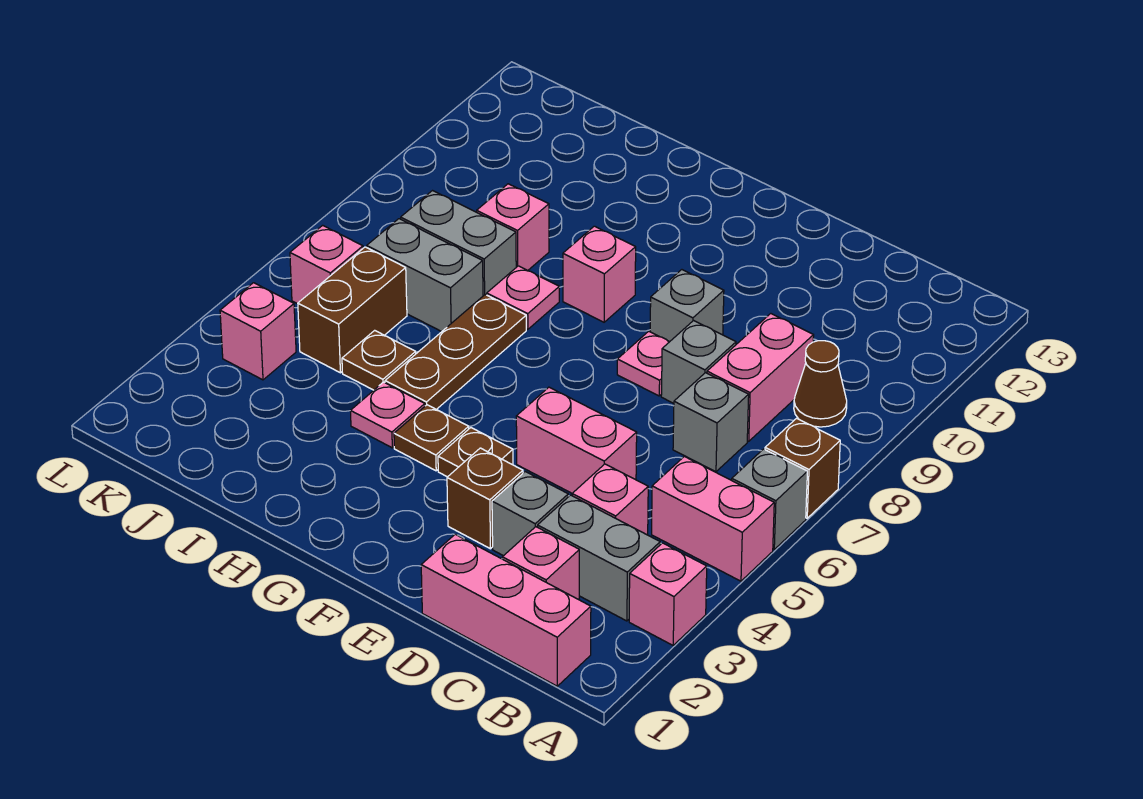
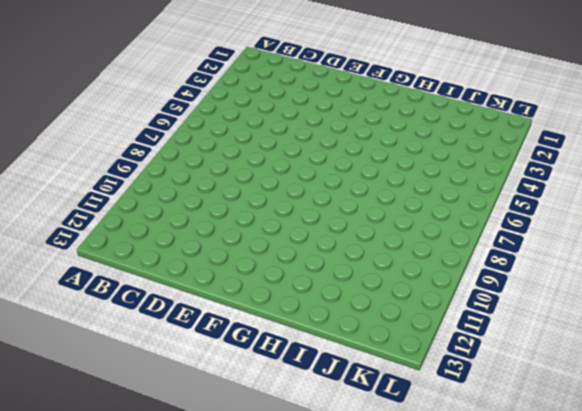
none -> pink 1x1 brick [629,543,707,645]
none -> pink 1x2 brick [652,456,774,581]
none -> grey 1x1 brick [732,449,807,549]
none -> brown 1x1 brick [765,418,840,518]

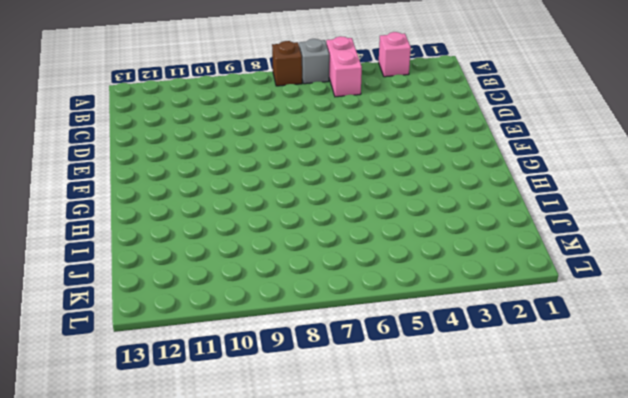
none -> pink 1x3 brick [421,534,591,686]
none -> grey 1x2 brick [538,495,660,621]
none -> brown 1x1 cone [794,341,847,427]
none -> pink 1x1 brick [502,527,579,599]

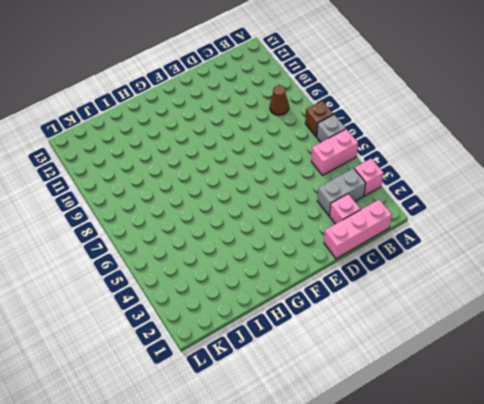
none -> pink 1x1 brick [572,464,648,535]
none -> grey 1x1 brick [673,373,749,472]
none -> pink 1x2 brick [707,314,814,441]
none -> grey 1x1 brick [492,472,568,556]

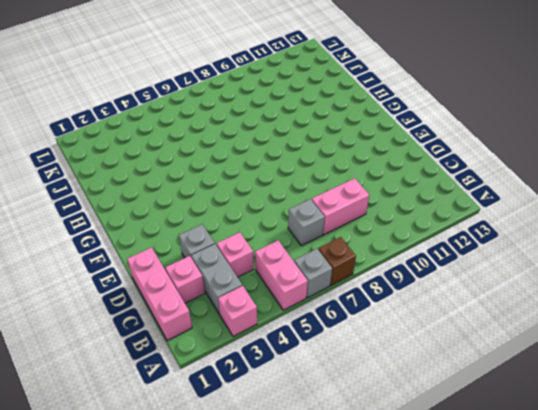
none -> brown 1x1 cone [794,341,847,427]
none -> pink 1x2 brick [516,387,637,493]
none -> grey 1x1 brick [661,321,736,403]
none -> brown 1x1 brick [447,448,523,549]

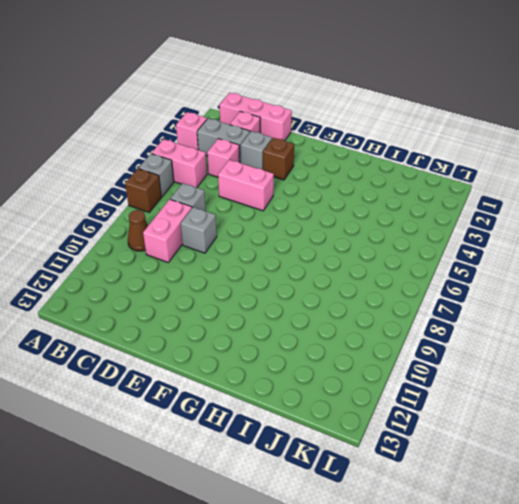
none -> pink 1x1 plate [617,331,669,396]
none -> grey 1x1 brick [650,270,724,342]
none -> brown 1x1 plate [438,428,513,477]
none -> brown 1x1 plate [394,405,469,471]

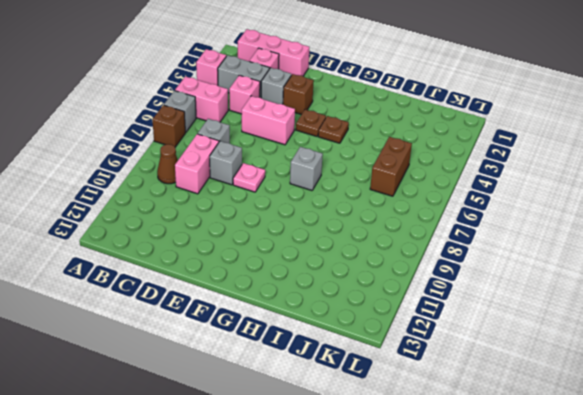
grey 1x1 brick [290,147,323,190] -> grey 1x1 brick moved to [650,270,724,342]
none -> pink 1x1 brick [563,226,636,322]
none -> pink 1x1 plate [350,382,425,448]
none -> brown 1x3 plate [385,295,526,409]
none -> pink 1x1 plate [487,266,559,329]

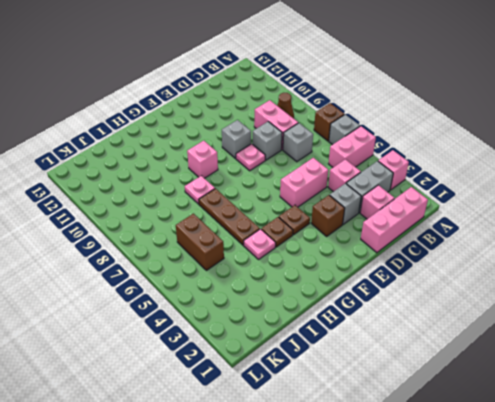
none -> brown 1x1 plate [342,330,416,390]
none -> grey 1x2 brick [367,219,483,332]
none -> grey 1x2 brick [401,191,516,296]
none -> pink 1x1 brick [477,184,549,270]

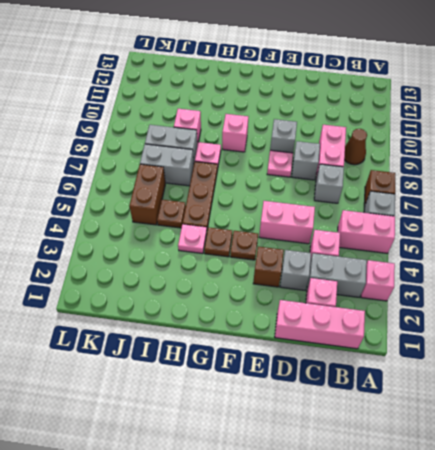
none -> pink 1x1 brick [220,283,296,380]
none -> pink 1x1 brick [290,225,363,304]

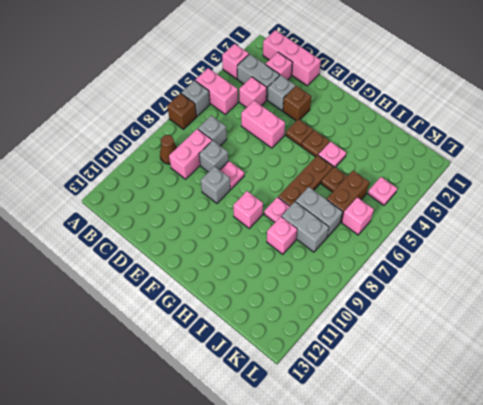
pink 1x1 plate [368,177,397,205] -> pink 1x1 brick [220,283,296,380]

